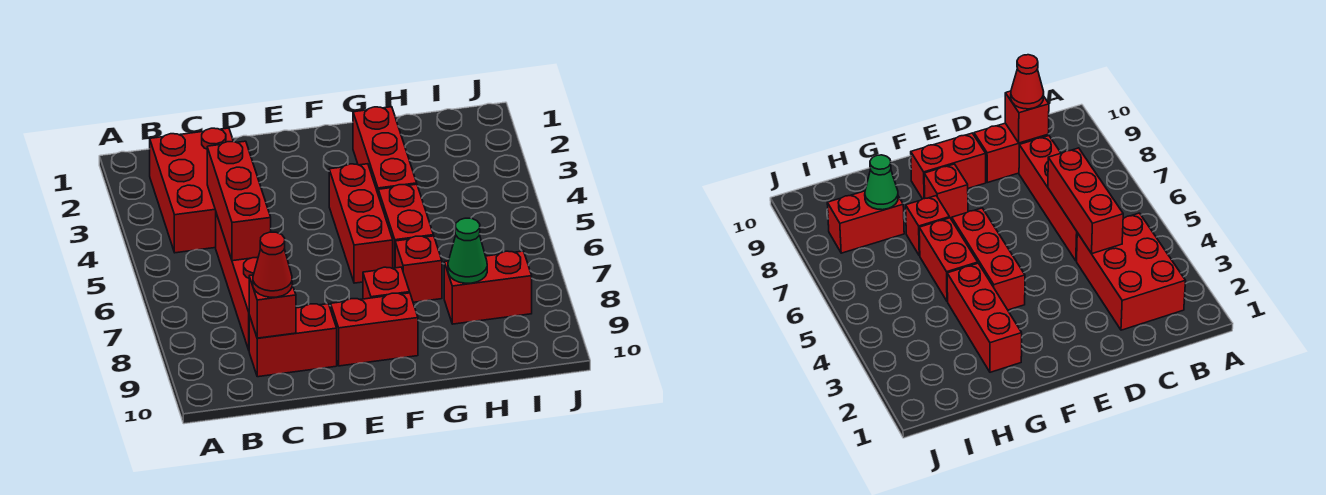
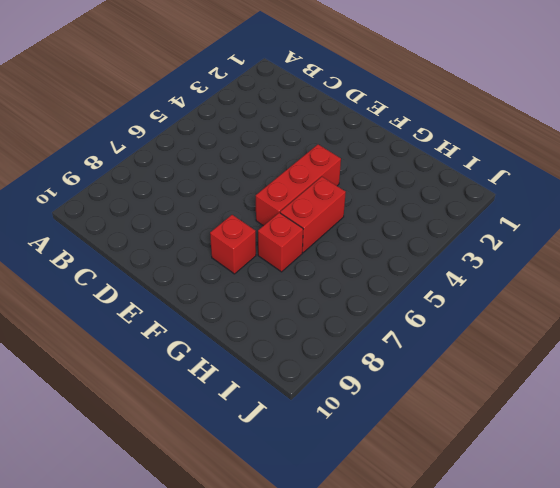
none -> red 2x3 brick [150,128,233,253]
none -> red 1x4 brick [216,213,258,350]
none -> red 1x2 brick [249,304,337,377]

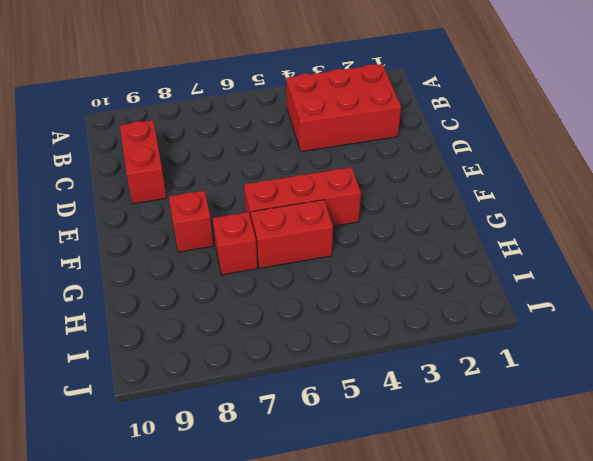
none -> red 1x4 brick [216,213,258,350]
none -> red 1x2 brick [331,293,418,366]
none -> red 1x3 brick [353,107,417,193]

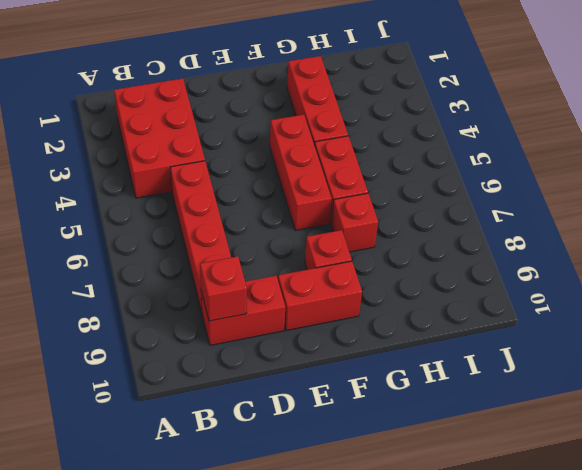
none -> red 1x2 brick [444,251,532,324]
none -> red 1x3 brick [207,141,271,261]
none -> green 1x1 cone [448,218,487,283]

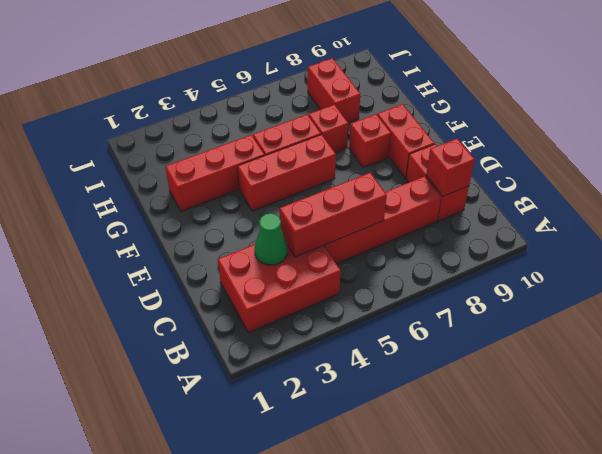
green 1x1 cone [255,213,288,265] -> green 1x1 cone moved to [448,218,487,283]
none -> red 1x1 cone [253,232,292,297]

